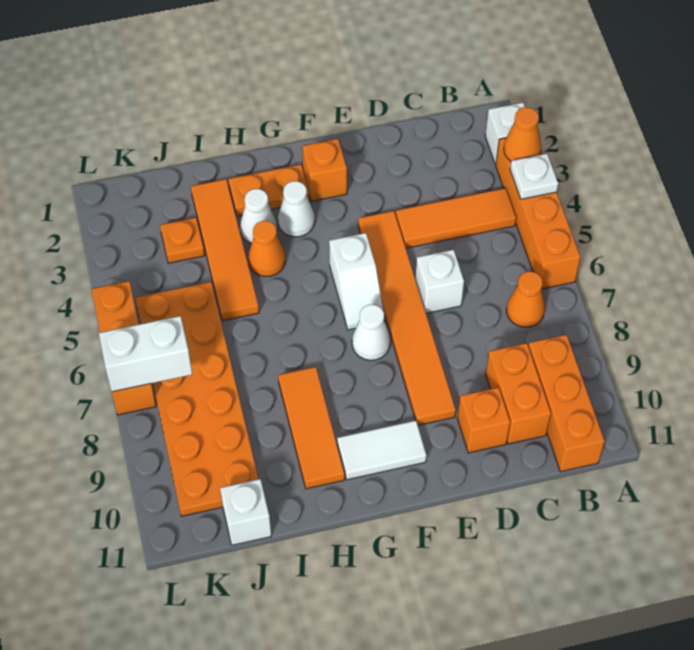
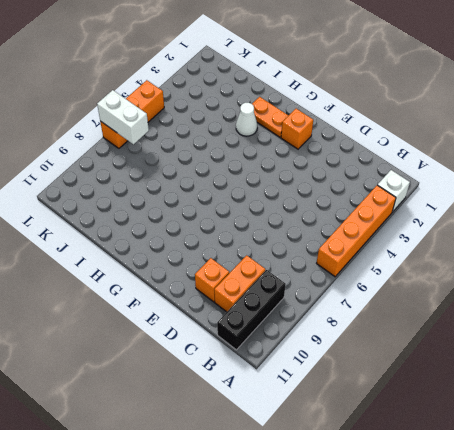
black 1x3 brick [217,270,286,350] -> orange 1x3 brick [528,335,605,472]
none -> orange 1x3 tile [396,188,516,248]
none -> orange 1x1 cone [506,272,545,327]
none -> white 1x1 brick [415,250,464,313]

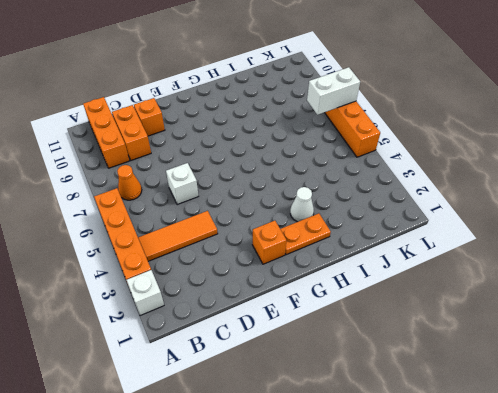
none -> orange 1x6 tile [358,211,456,425]
none -> white 1x2 slope [329,233,385,330]
none -> white 1x1 cone [352,305,390,360]

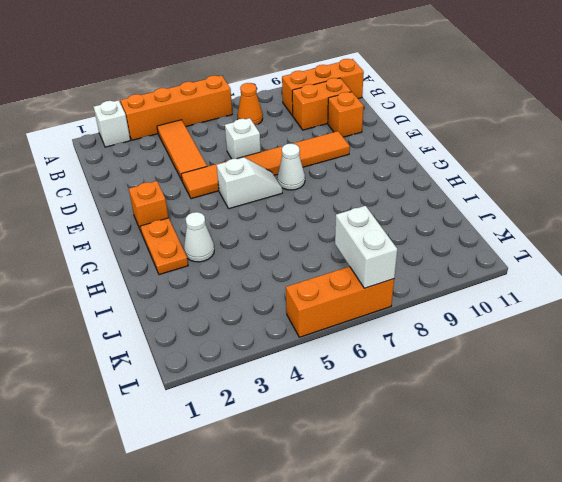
none -> white 1x2 tile [337,421,426,480]
none -> white 1x1 cone [278,181,315,237]
none -> orange 1x1 cone [248,221,285,277]

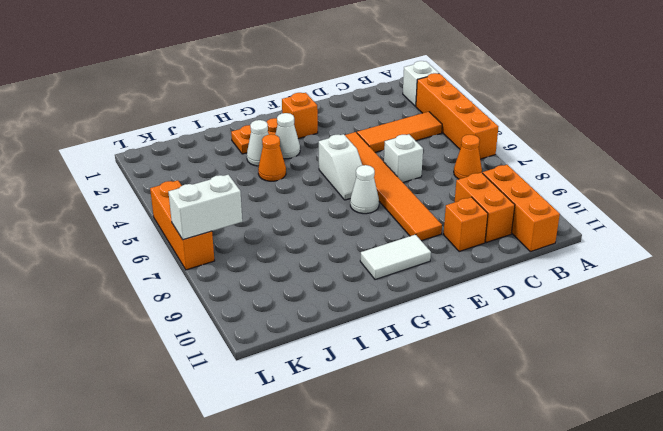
none -> orange 1x3 tile [278,367,345,489]
none -> orange 1x4 tile [191,179,259,321]
none -> orange 1x1 plate [160,218,205,263]

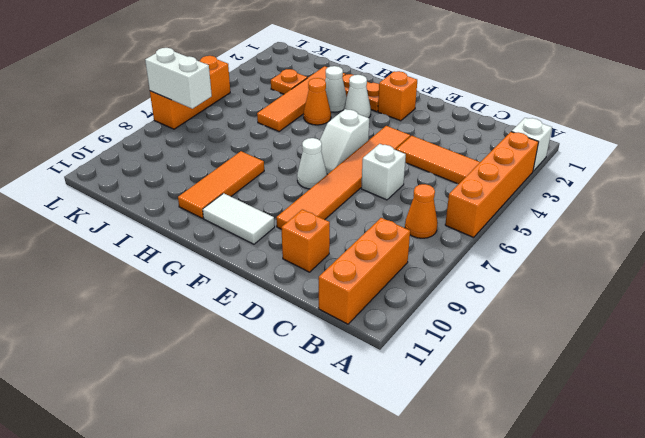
none -> orange 1x2 brick [486,343,551,444]
none -> orange 2x6 plate [135,282,259,516]
none -> white 1x1 brick [220,479,271,545]

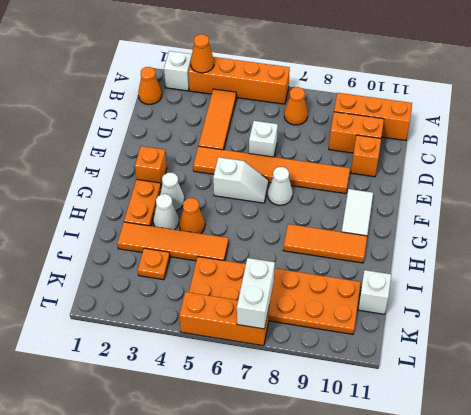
orange 1x1 cone [138,67,162,104] -> none
none -> white 1x1 plate [510,154,558,199]

